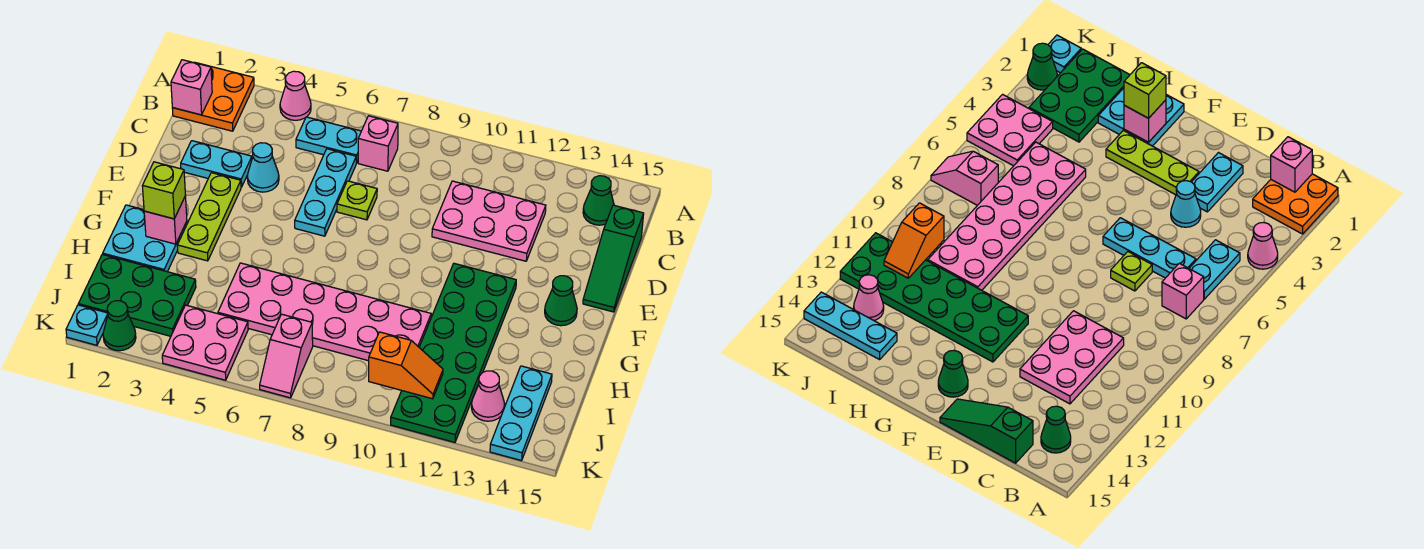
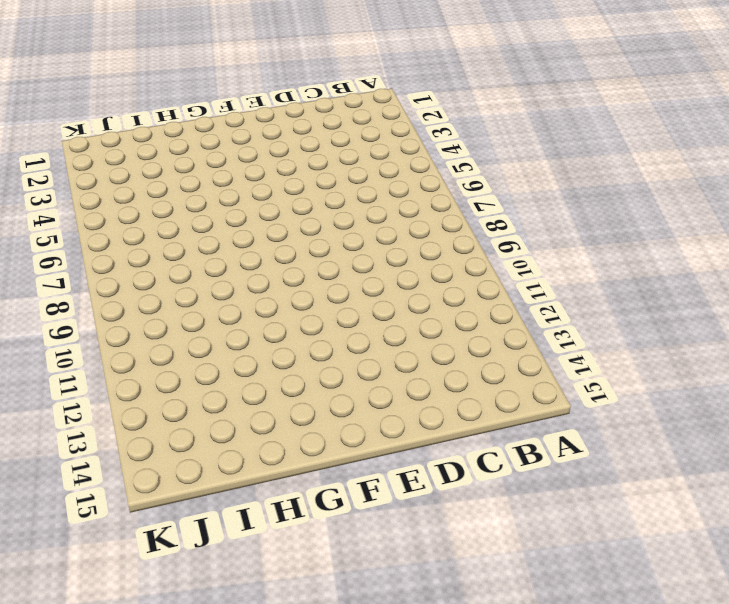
none -> orange 2x2 plate [172,62,254,131]
none -> pink 1x1 cone [280,71,311,120]
none -> cyan 1x2 plate [296,117,361,163]

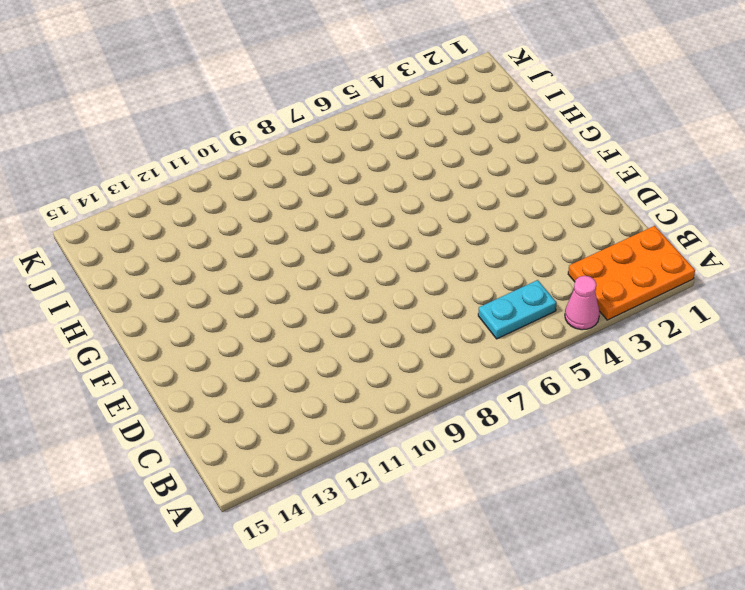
orange 2x3 plate [568,226,695,320] -> orange 2x2 plate [172,62,254,131]
none -> pink 1x1 brick [358,116,398,171]
none -> green 1x1 cone [583,176,614,225]
none -> cyan 1x3 plate [295,149,356,236]

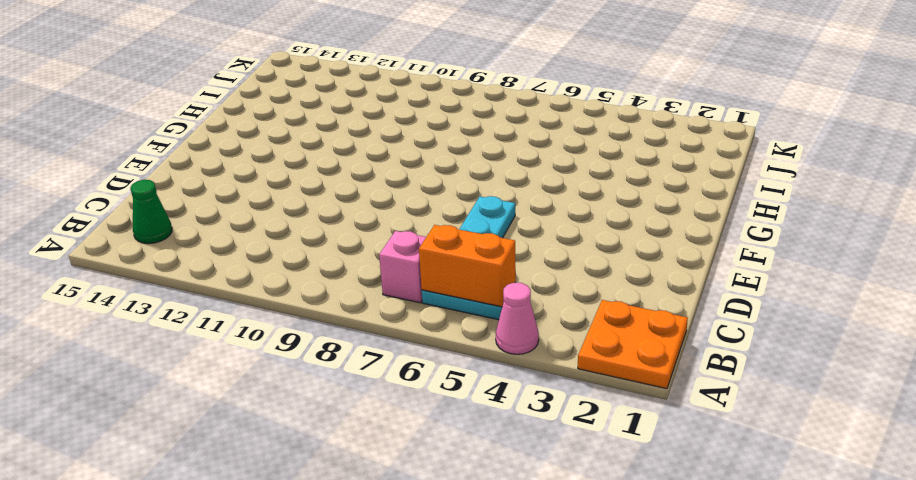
orange 1x2 brick [419,225,516,307] -> none
none -> pink 2x3 plate [432,181,546,261]
none -> green 1x3 slope [583,205,644,312]
none -> cyan 1x2 plate [181,141,252,187]

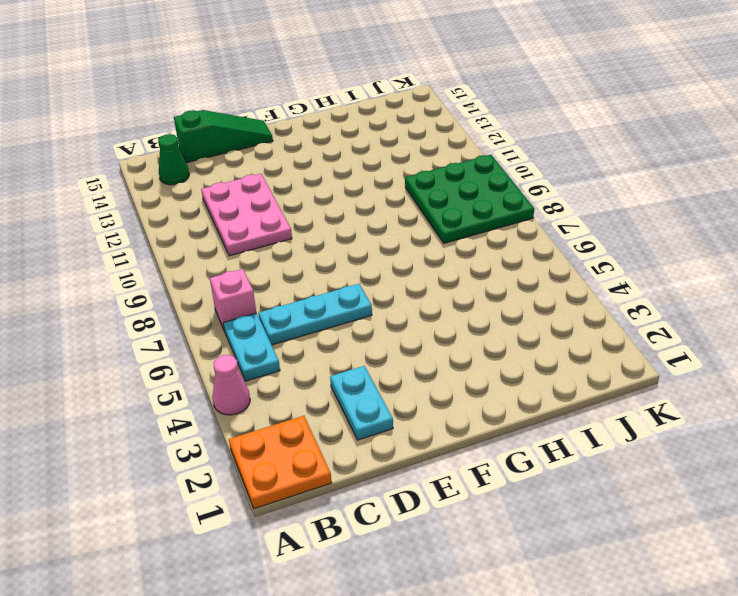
green 3x3 plate [405,155,534,243] -> pink 2x6 plate [218,263,431,361]
none -> cyan 1x1 cone [247,143,279,192]
none -> lime 1x1 plate [337,181,377,220]
none -> lime 1x3 plate [177,173,241,261]

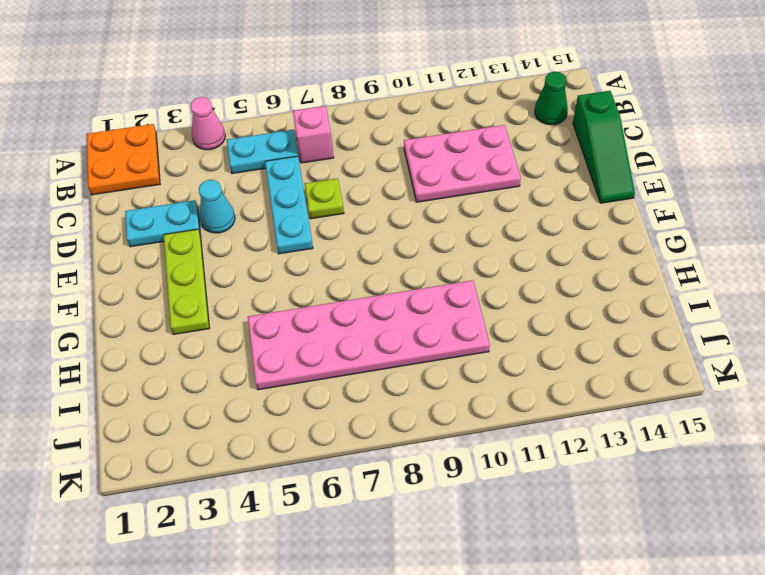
none -> green 2x6 plate [391,263,516,442]
none -> green 1x1 cone [545,276,577,326]
none -> cyan 2x2 plate [103,205,187,272]

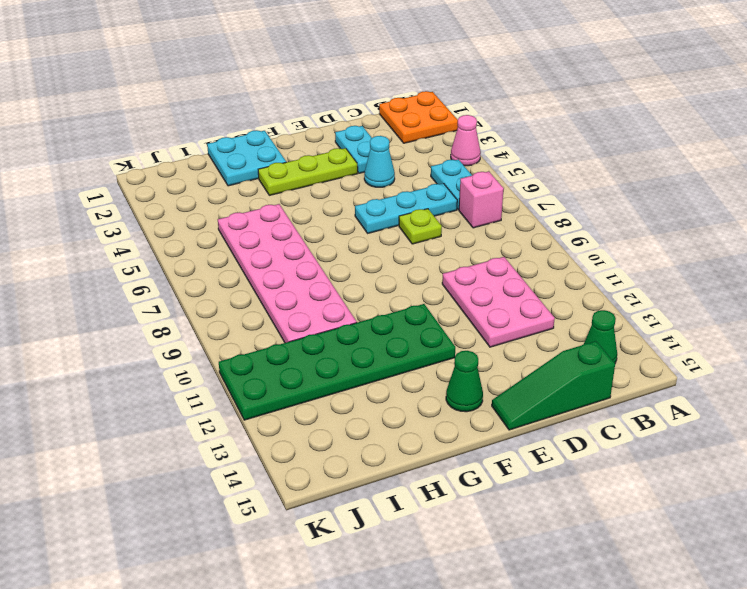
none -> green 2x3 plate [78,254,196,336]
none -> cyan 1x3 plate [490,366,552,461]
none -> pink 2x2 plate [162,305,248,380]

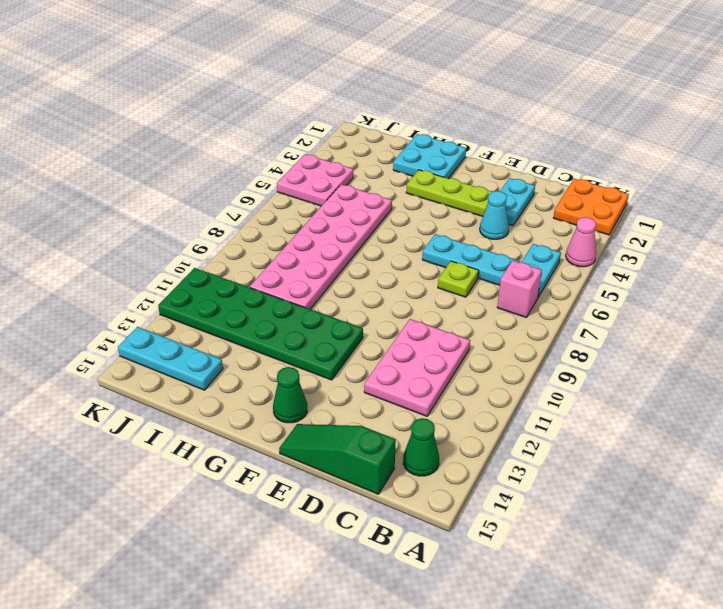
none -> green 2x3 plate [78,254,196,336]
none -> pink 1x2 slope [260,314,313,398]
none -> pink 1x1 cone [471,371,505,421]

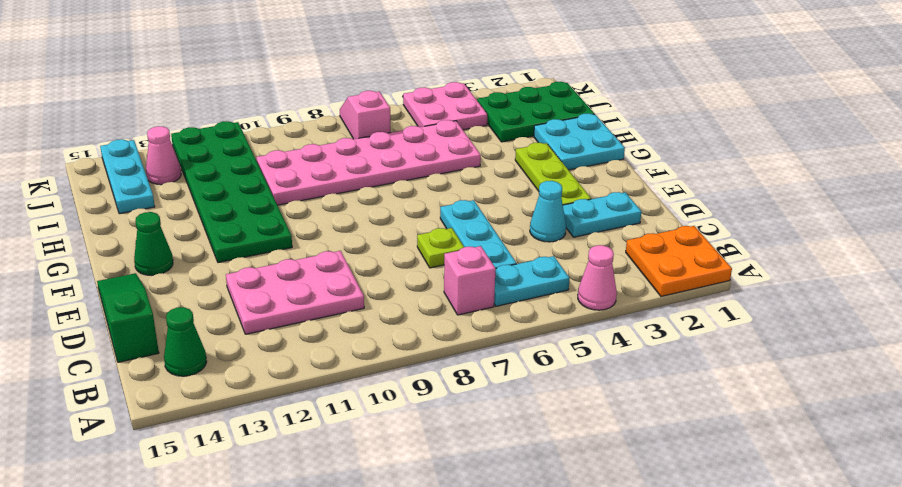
none -> cyan 1x1 plate [66,305,108,345]
none -> green 1x1 cone [103,301,136,351]
none -> pink 1x1 brick [171,60,212,115]

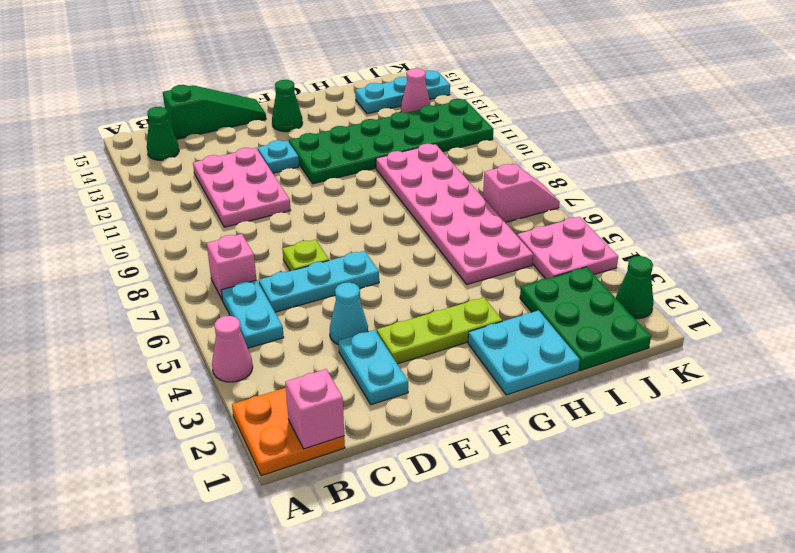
cyan 1x1 plate [258,140,299,173] -> cyan 1x1 plate moved to [66,305,108,345]
none -> pink 1x1 brick [144,196,187,244]
none -> orange 1x2 slope [369,332,443,399]
none -> lime 1x1 brick [143,162,185,219]

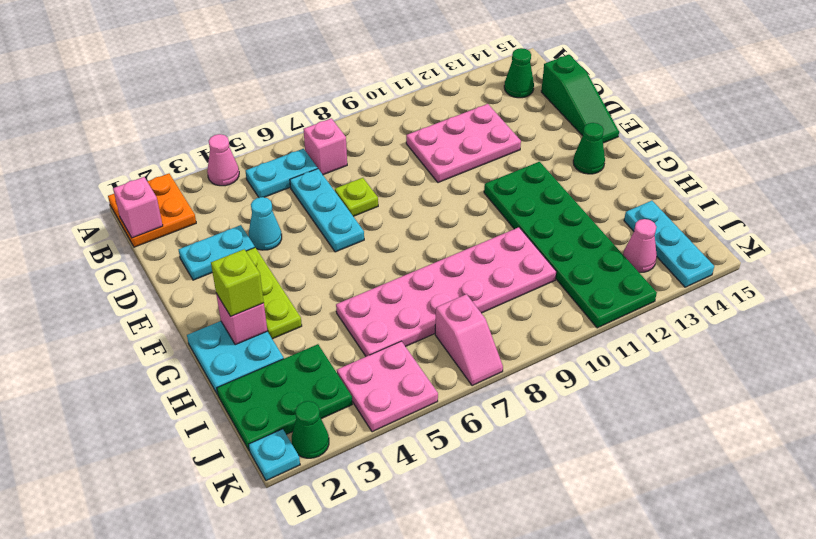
none -> orange 1x2 slope [369,332,443,399]

